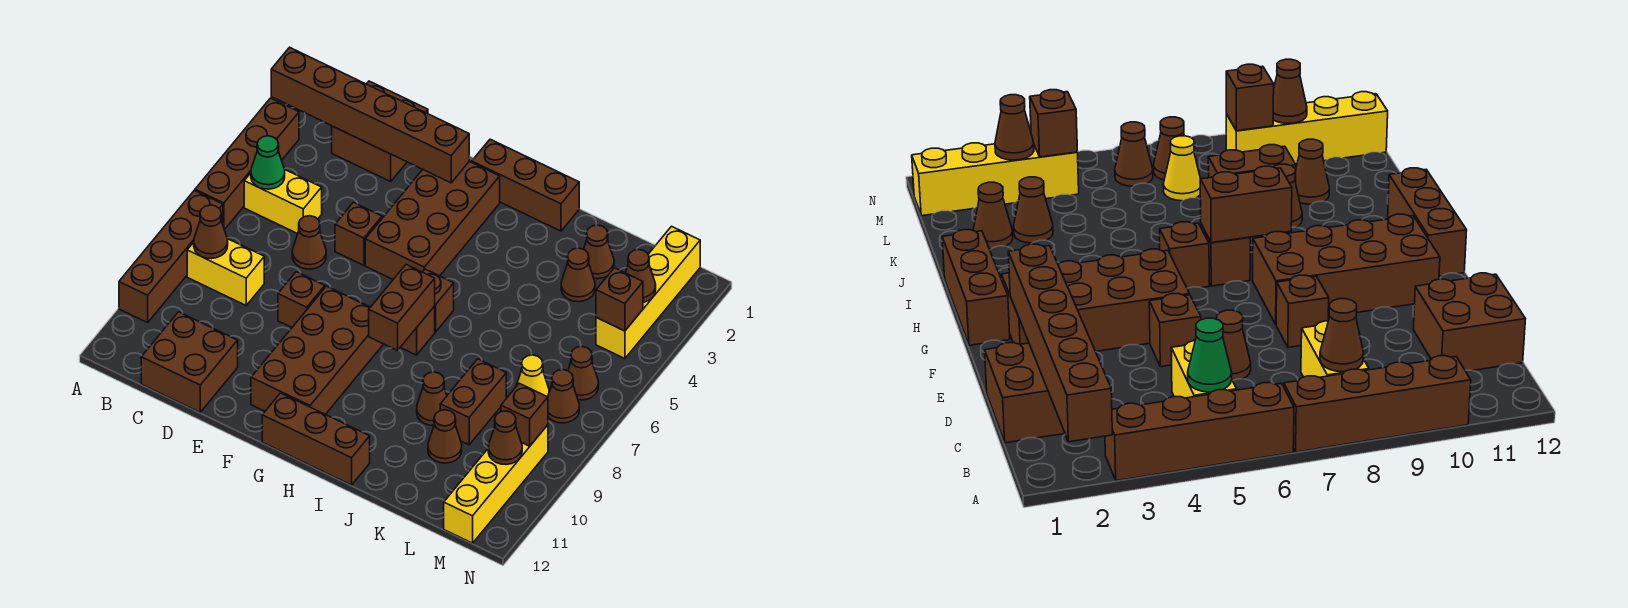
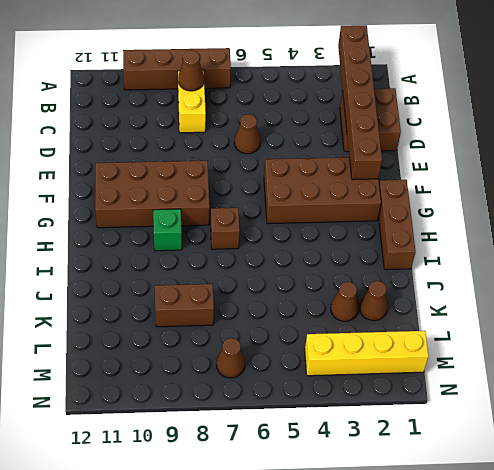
green 1x1 brick [153,209,182,251] -> none
none -> brown 1x4 brick [195,98,299,230]
none -> yellow 1x2 brick [244,170,322,234]
none -> brown 2x2 brick [141,312,238,412]
none -> brown 1x1 brick [335,202,382,265]

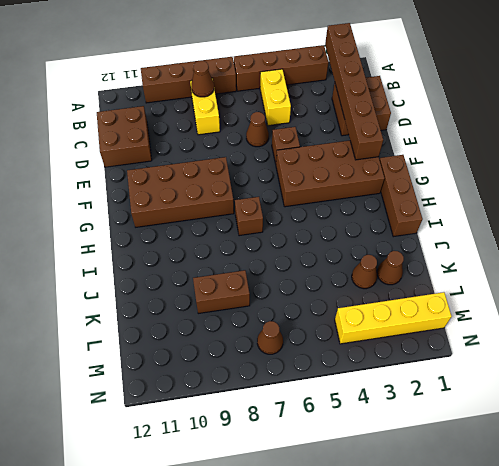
none -> brown 1x1 brick [278,272,325,327]
none -> brown 1x3 brick [262,393,370,485]
none -> brown 1x1 brick [423,269,454,332]
none -> brown 1x1 cone [417,372,447,426]

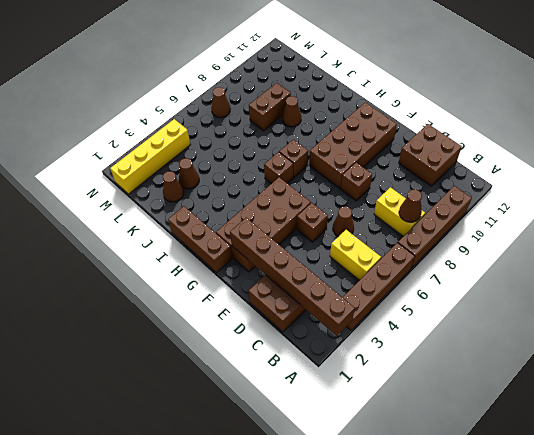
none -> brown 1x3 brick [262,393,370,485]
none -> brown 1x1 cone [428,410,462,463]
none -> yellow 1x1 cone [516,355,549,397]
none -> brown 1x1 cone [568,347,599,400]

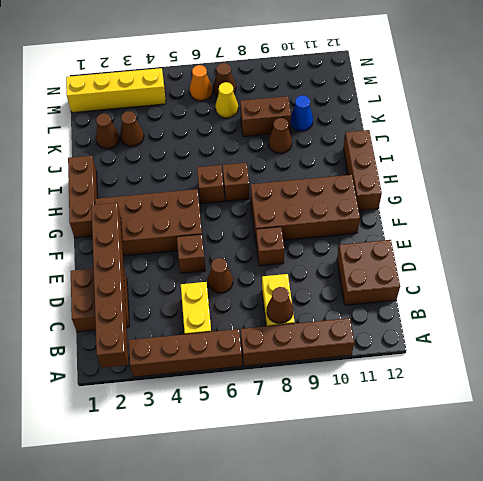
blue 1x1 cone [291,95,313,131] -> brown 1x1 cone [428,410,462,463]
orange 1x1 cone [190,65,212,101] -> brown 1x1 cone [568,347,599,400]
none -> yellow 1x4 brick [444,425,548,543]
none -> green 1x1 cone [251,136,285,189]
none -> brown 1x2 brick [369,265,435,351]
none -> brown 1x1 cone [625,250,656,302]

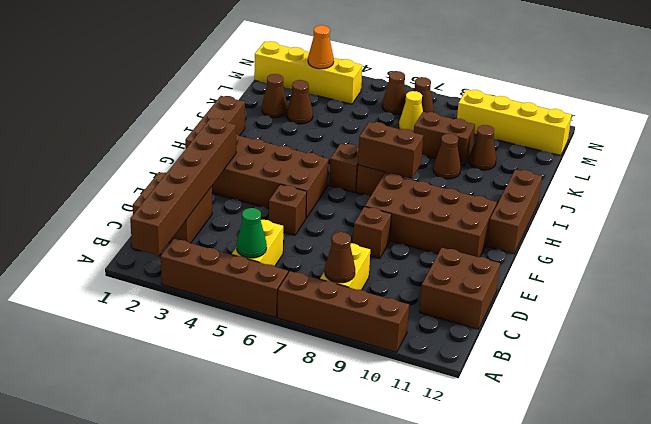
orange 1x1 cone [308,25,334,69] -> brown 1x1 cone [625,250,656,302]
none -> brown 1x1 cone [292,216,326,269]
none -> brown 1x1 brick [596,268,643,331]
none -> brown 1x1 brick [501,383,548,446]
none -> brown 1x1 cone [488,411,522,465]

